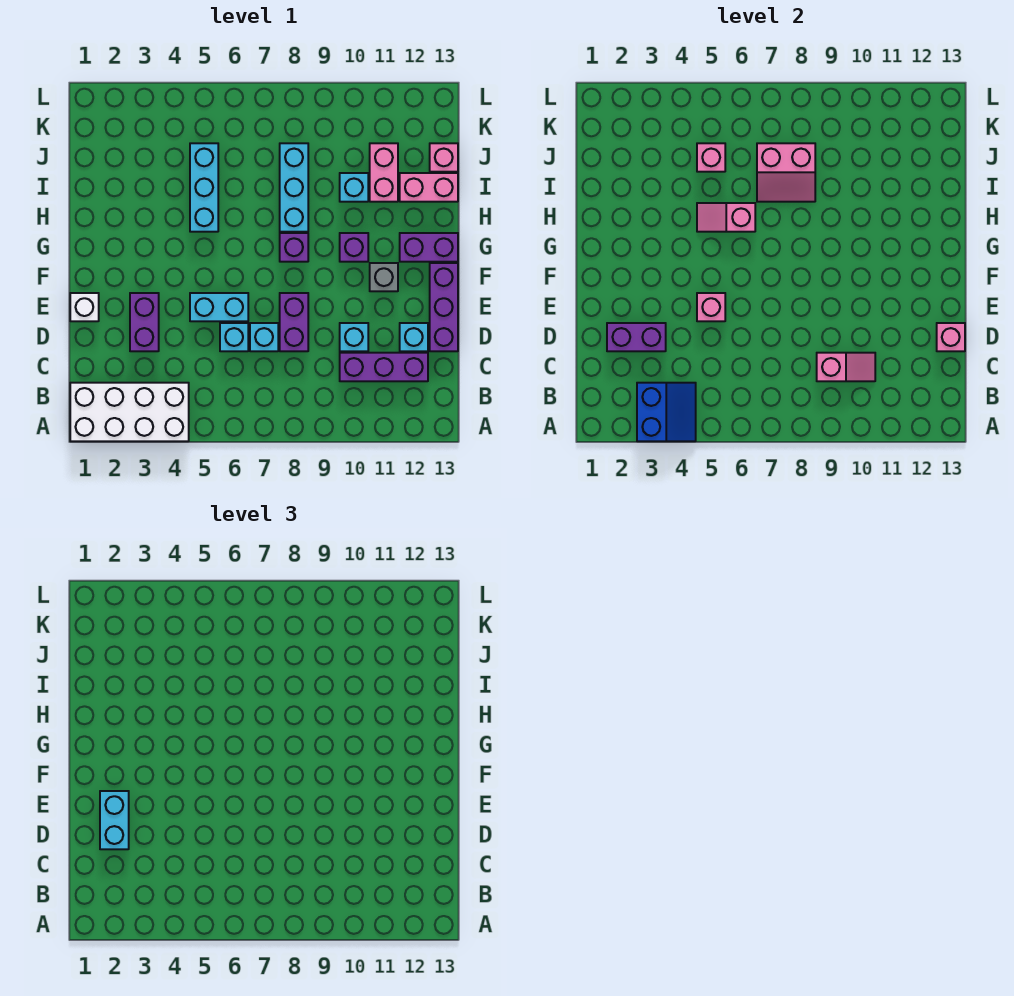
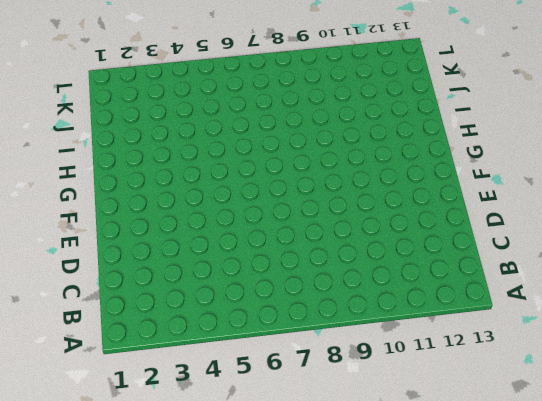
none -> white 2x4 brick [70,383,189,441]
none -> purple 1x3 brick [340,353,428,381]
none -> purple 1x2 brick [130,293,159,351]
none -> cyan 1x1 brick [220,323,248,351]

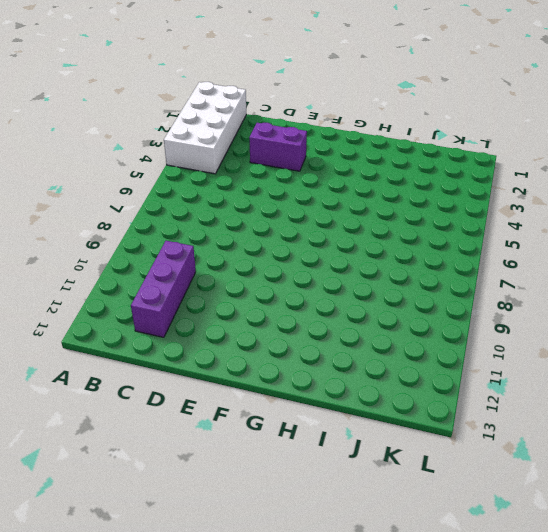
none -> cyan 1x1 brick [220,323,248,351]
none -> cyan 1x1 brick [250,323,278,351]
none -> purple 1x2 brick [280,293,308,351]
none -> cyan 1x1 brick [340,323,368,351]

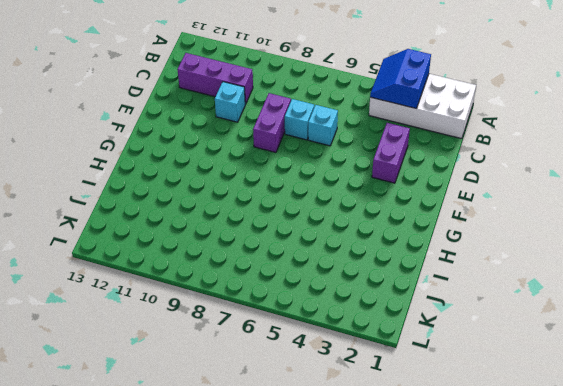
none -> cyan 1x1 brick [400,323,428,351]
none -> purple 1x3 brick [430,263,458,351]
none -> white 1x1 brick [70,293,99,321]
none -> cyan 1x2 brick [190,293,248,321]

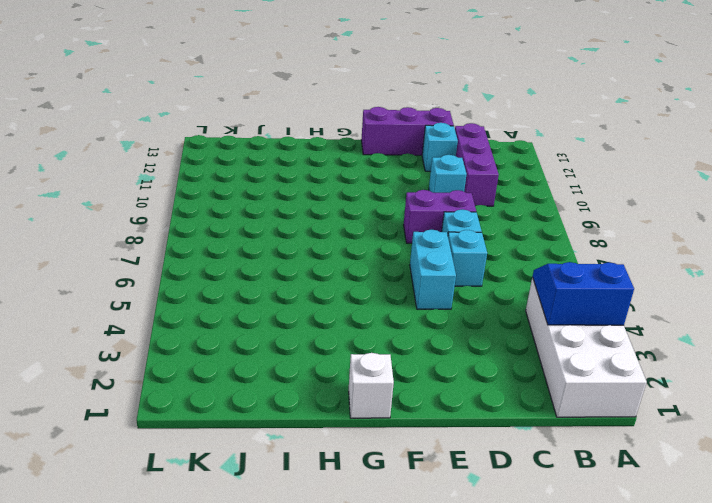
white 1x1 brick [349,353,394,418] -> white 1x1 brick moved to [70,293,99,321]
none -> purple 1x2 brick [130,293,159,351]
none -> grey 1x1 brick [370,263,398,291]
none -> purple 1x1 brick [280,233,308,262]
none -> purple 1x1 brick [340,233,368,262]

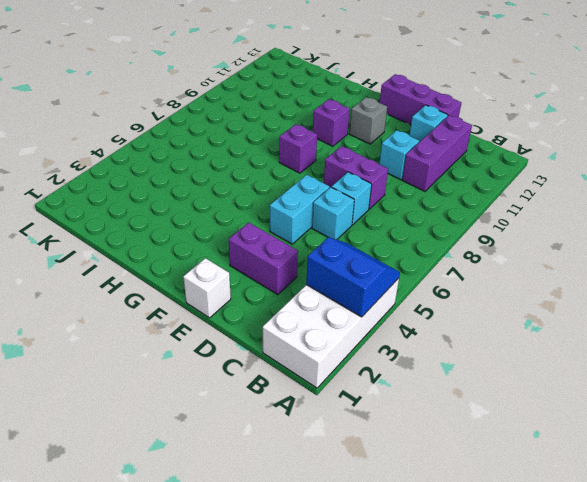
none -> purple 1x2 brick [400,233,458,262]
none -> cyan 1x3 brick [190,143,218,232]
none -> cyan 1x3 brick [280,143,308,232]
none -> cyan 1x1 brick [340,173,368,202]

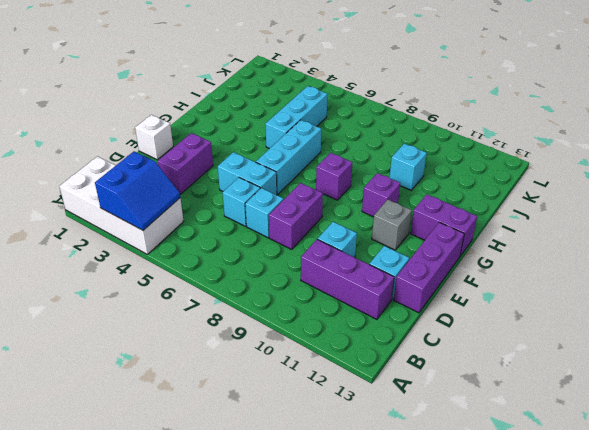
cyan 1x3 brick [256,120,321,195] -> cyan 1x3 brick moved to [280,143,308,232]
none -> pink 1x2 brick [370,143,398,202]
none -> pink 1x2 brick [400,173,458,202]
none -> pink 1x1 brick [430,143,458,172]
none -> pink 1x2 slope [817,353,875,381]

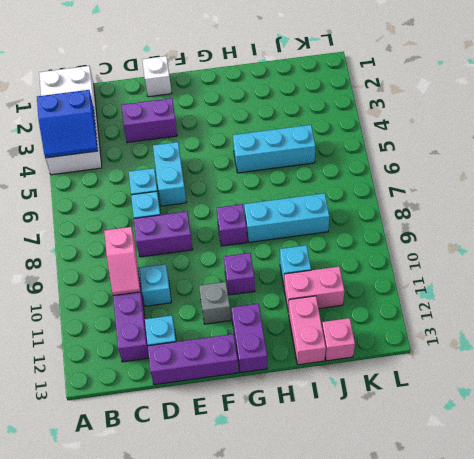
none -> purple 1x2 brick [607,323,666,351]
none -> pink 1x1 brick [937,323,965,351]
none -> pink 1x1 brick [697,293,725,321]
none -> pink 1x2 slope [697,203,755,232]

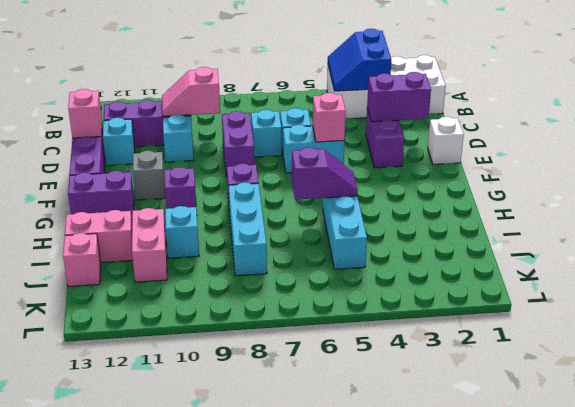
purple 1x2 slope [292,147,358,200] -> pink 1x2 slope [697,203,755,232]
none -> pink 2x2 slope [757,143,815,202]
none -> pink 1x1 brick [697,143,725,172]
none -> cyan 1x2 brick [100,791,129,849]

